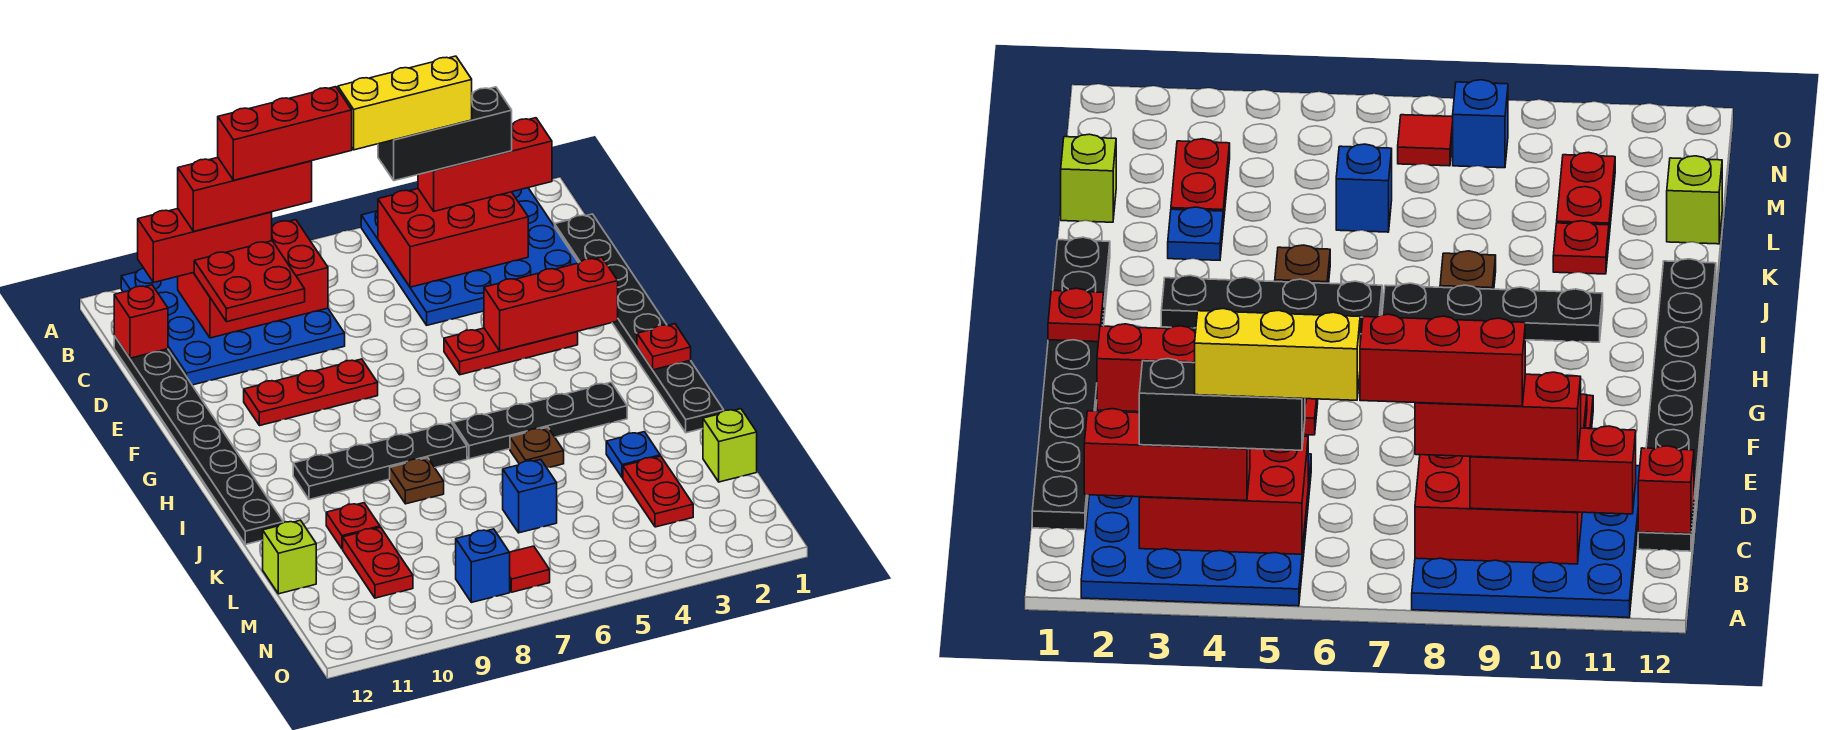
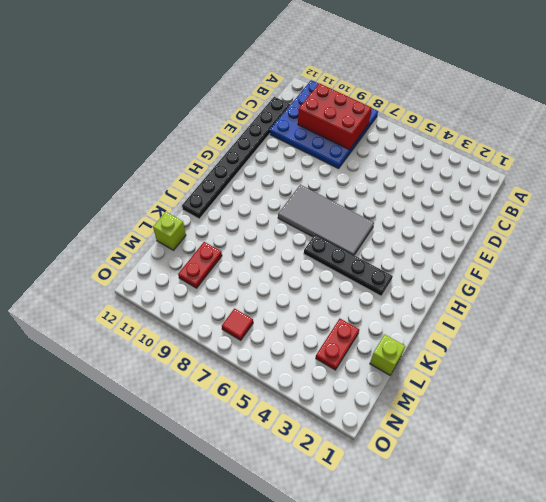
grey 2x4 tile [278,185,374,255] -> none
none -> blue 4x4 plate [361,188,578,325]
none -> black 1x8 plate [555,214,724,433]
none -> red 1x3 plate [444,328,578,375]
none -> red 1x3 plate [244,359,378,426]

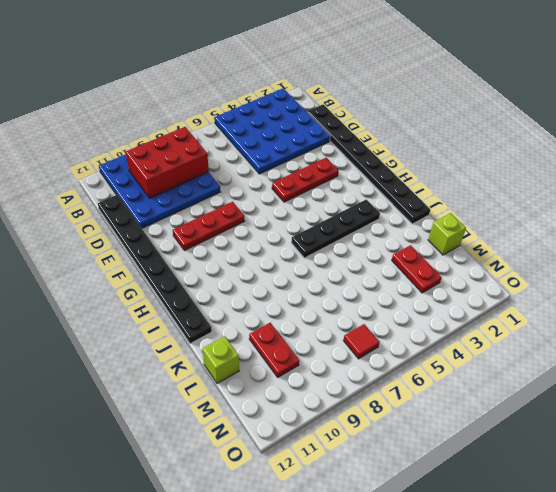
none -> black 1x4 plate [293,423,467,500]
none -> brown 1x1 plate [510,427,564,468]
none -> brown 1x1 plate [390,458,444,504]
none -> blue 1x1 plate [606,432,660,478]

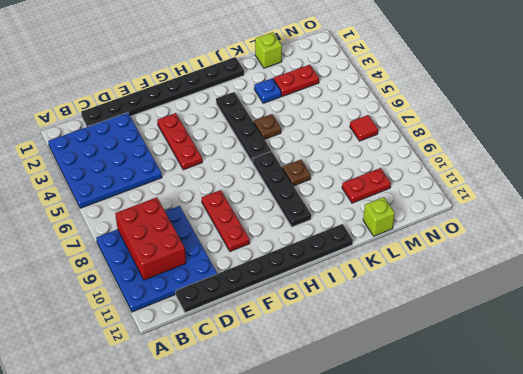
none -> red 1x1 plate [326,503,380,549]
none -> blue 1x1 brick [503,459,557,533]
none -> blue 1x1 brick [456,529,510,603]
none -> red 2x3 brick [378,189,528,287]

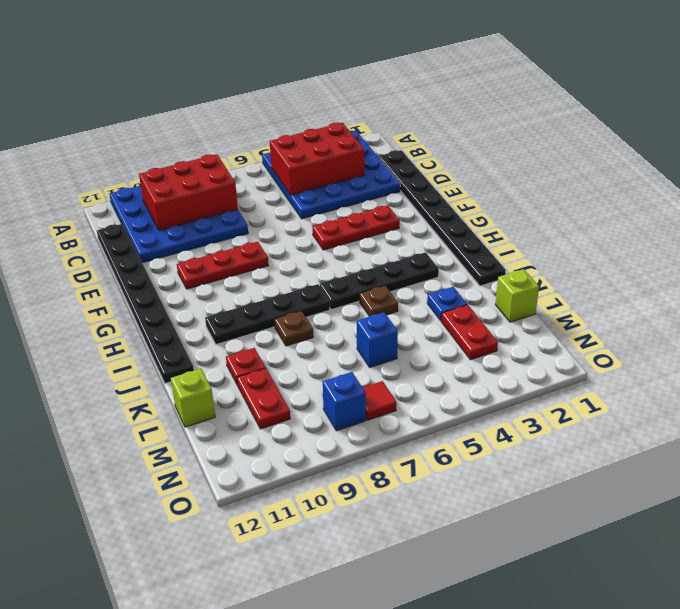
none -> red 1x1 brick [114,285,168,358]
none -> red 1x3 brick [484,257,618,351]
none -> red 1x1 plate [637,324,691,370]
none -> red 1x3 brick [418,118,552,211]

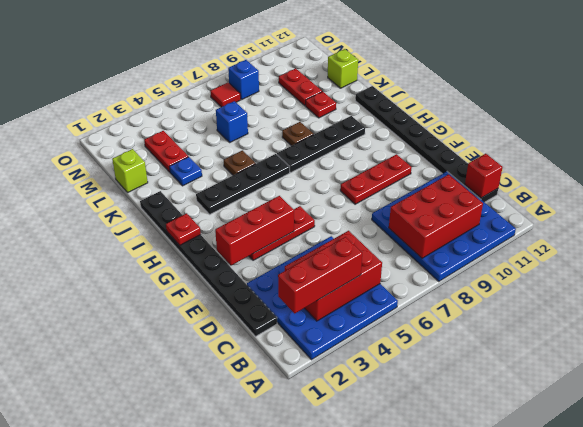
none -> red 1x3 brick [138,209,272,283]
none -> red 2x2 plate [194,241,305,322]
none -> black 1x3 brick [378,87,512,181]
none -> red 1x3 brick [178,158,312,231]

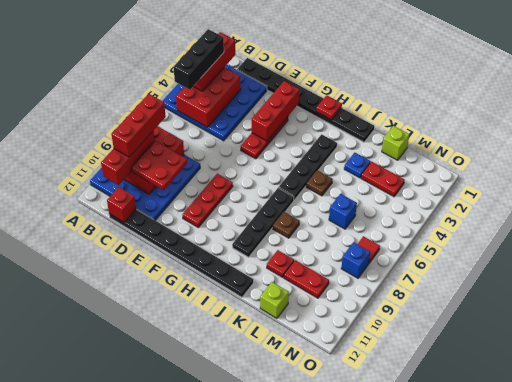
none -> yellow 1x3 brick [338,56,472,150]
none -> red 1x3 brick [218,87,352,180]

